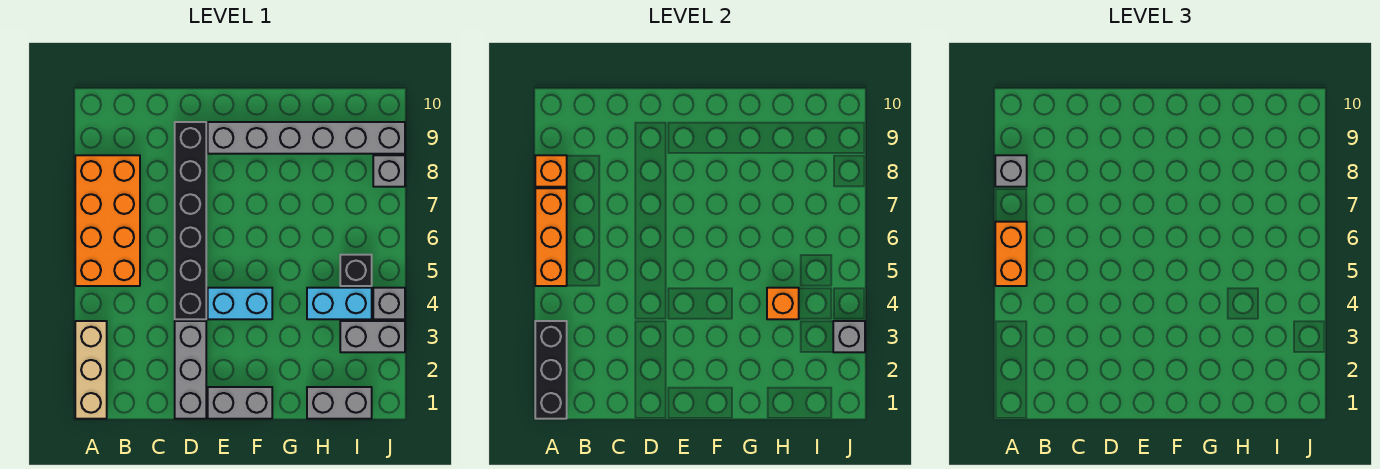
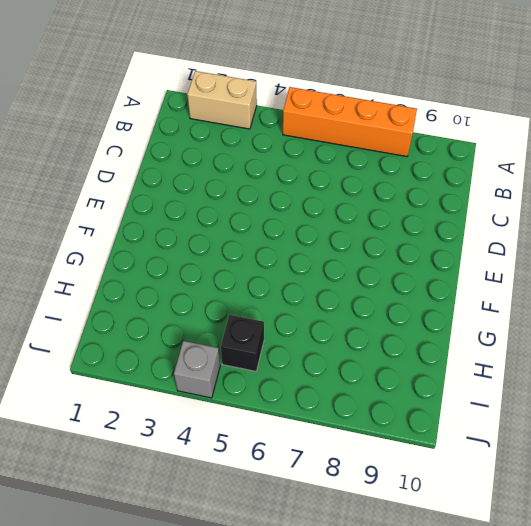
tan 1x2 brick [187,71,257,129] -> tan 1x3 brick [75,321,107,419]
orange 1x4 brick [283,87,417,157] -> orange 2x4 brick [75,155,140,286]
none -> grey 1x3 brick [175,321,206,419]
none -> black 1x6 brick [175,122,206,319]
none -> grey 1x2 brick [208,387,272,419]

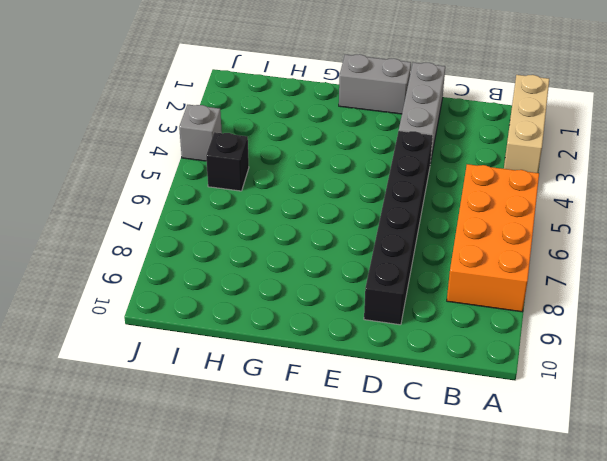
none -> cyan 1x2 brick [208,288,272,319]
none -> grey 1x6 brick [208,122,405,154]
none -> grey 1x2 brick [307,387,372,419]

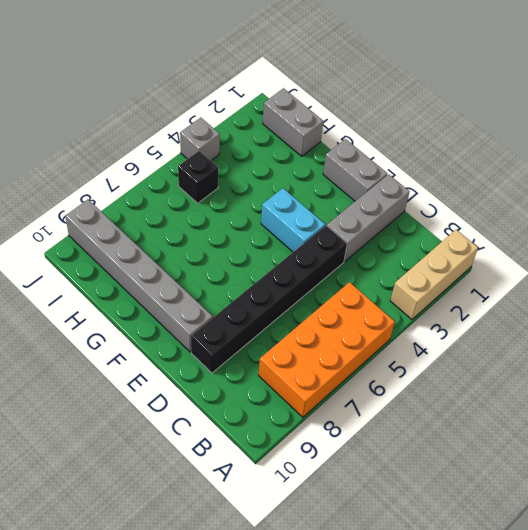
none -> cyan 1x2 brick [307,288,372,319]
none -> grey 1x2 brick [340,321,405,352]
none -> grey 1x1 brick [373,155,405,187]

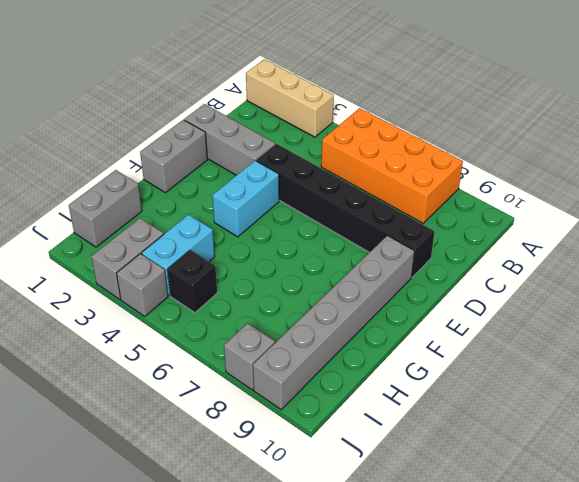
none -> black 1x3 brick [535,321,567,419]
none -> orange 1x3 brick [535,188,567,286]
none -> orange 1x1 brick [535,155,567,187]

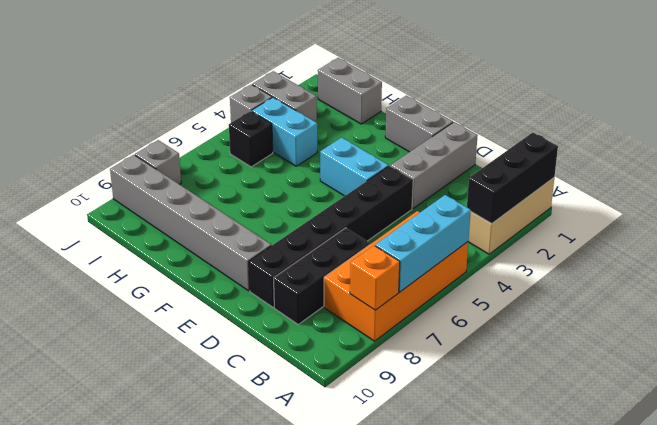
cyan 1x3 brick [375,195,471,292] -> orange 1x3 brick [535,188,567,286]
black 1x3 brick [274,228,370,324] -> none
none -> orange 1x1 brick [767,288,799,319]
none -> grey 1x1 brick [833,321,865,352]
none -> orange 1x2 brick [995,222,1027,286]

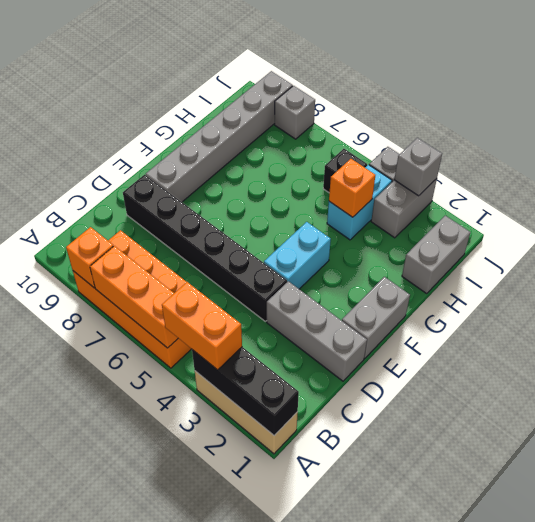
orange 1x2 brick [162,282,242,370] -> orange 1x2 brick moved to [995,222,1027,286]
none -> grey 1x1 brick [995,155,1027,187]

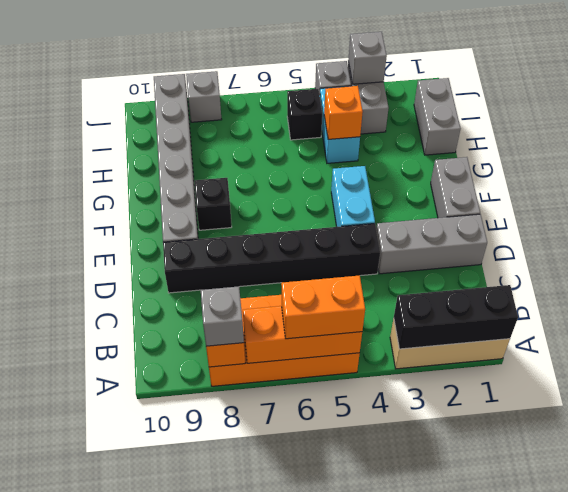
black 1x1 brick [195,178,232,230] -> none

